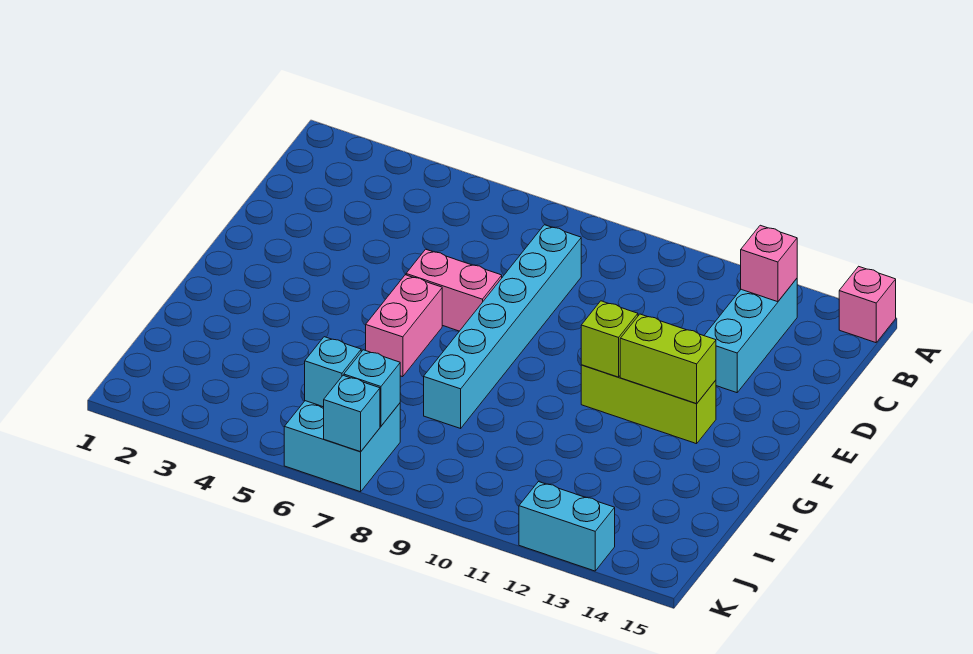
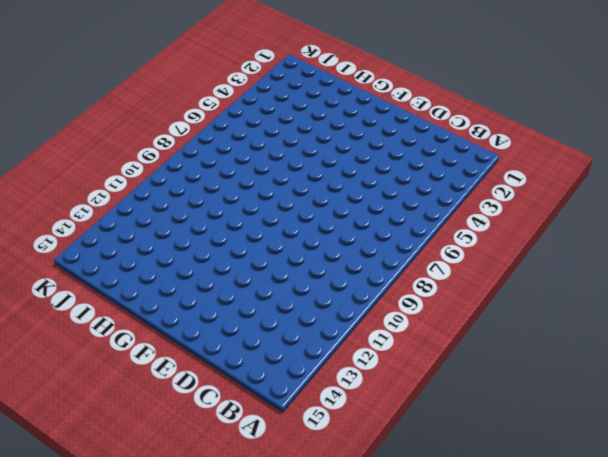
none -> pink 1x1 brick [839,266,896,343]
none -> cyan 1x3 brick [704,279,797,393]
none -> cyan 1x6 brick [424,225,581,428]

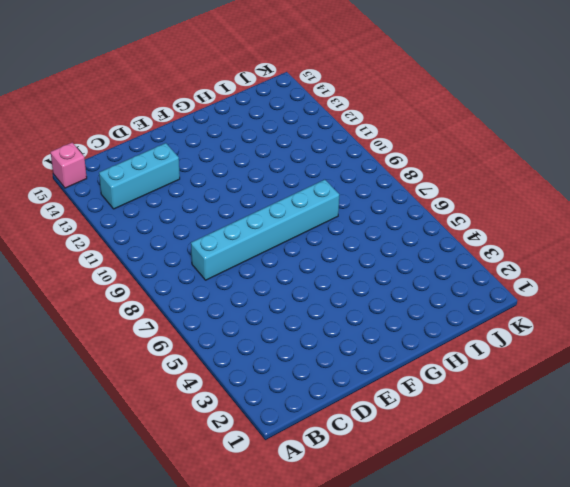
none -> pink 1x2 brick [406,249,502,331]
none -> pink 1x2 brick [366,275,442,377]
none -> lime 1x3 brick [581,365,716,444]

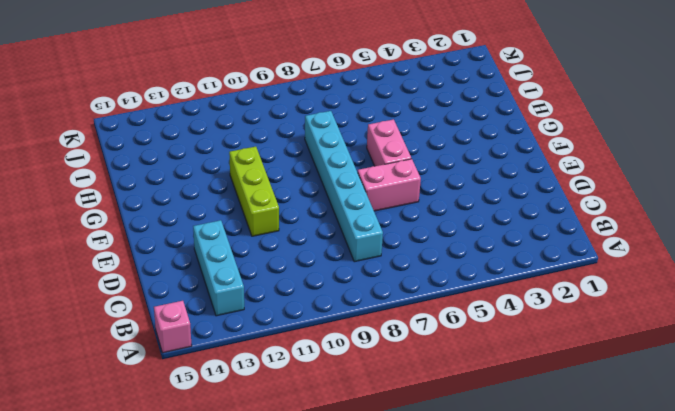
lime 1x3 brick [229,147,279,236] -> lime 1x3 brick turned to [581,365,716,444]
none -> cyan 2x2 brick [284,401,400,492]
none -> cyan 1x2 brick [519,482,615,571]
none -> pink 1x1 brick [741,225,797,302]

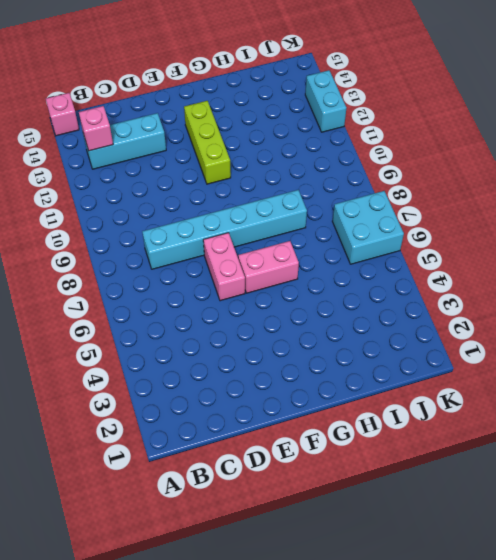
none -> lime 1x1 brick [581,301,638,377]
none -> lime 1x2 brick [620,314,716,404]
none -> cyan 1x1 brick [305,337,361,407]

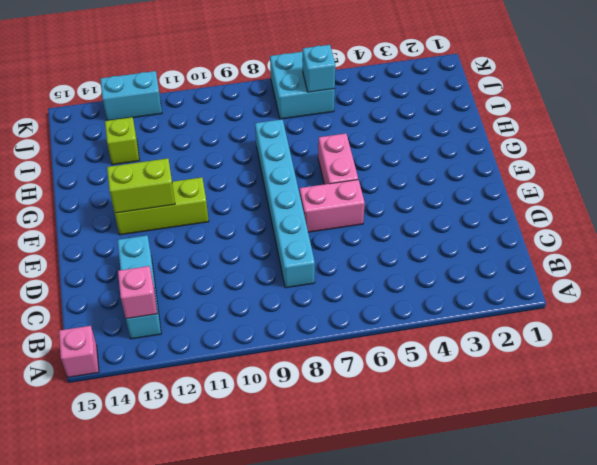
lime 1x1 brick [105,117,139,165] -> lime 1x1 brick moved to [581,301,638,377]
none -> cyan 1x1 brick [344,350,400,426]
none -> cyan 1x1 brick [324,375,380,452]

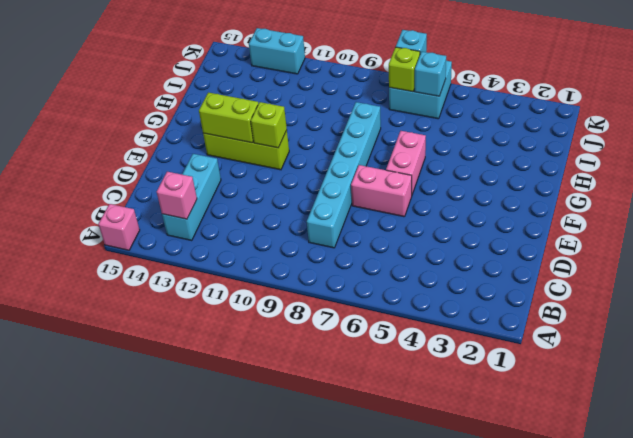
lime 1x1 brick [389,47,420,92] -> cyan 1x1 brick [344,350,400,426]

